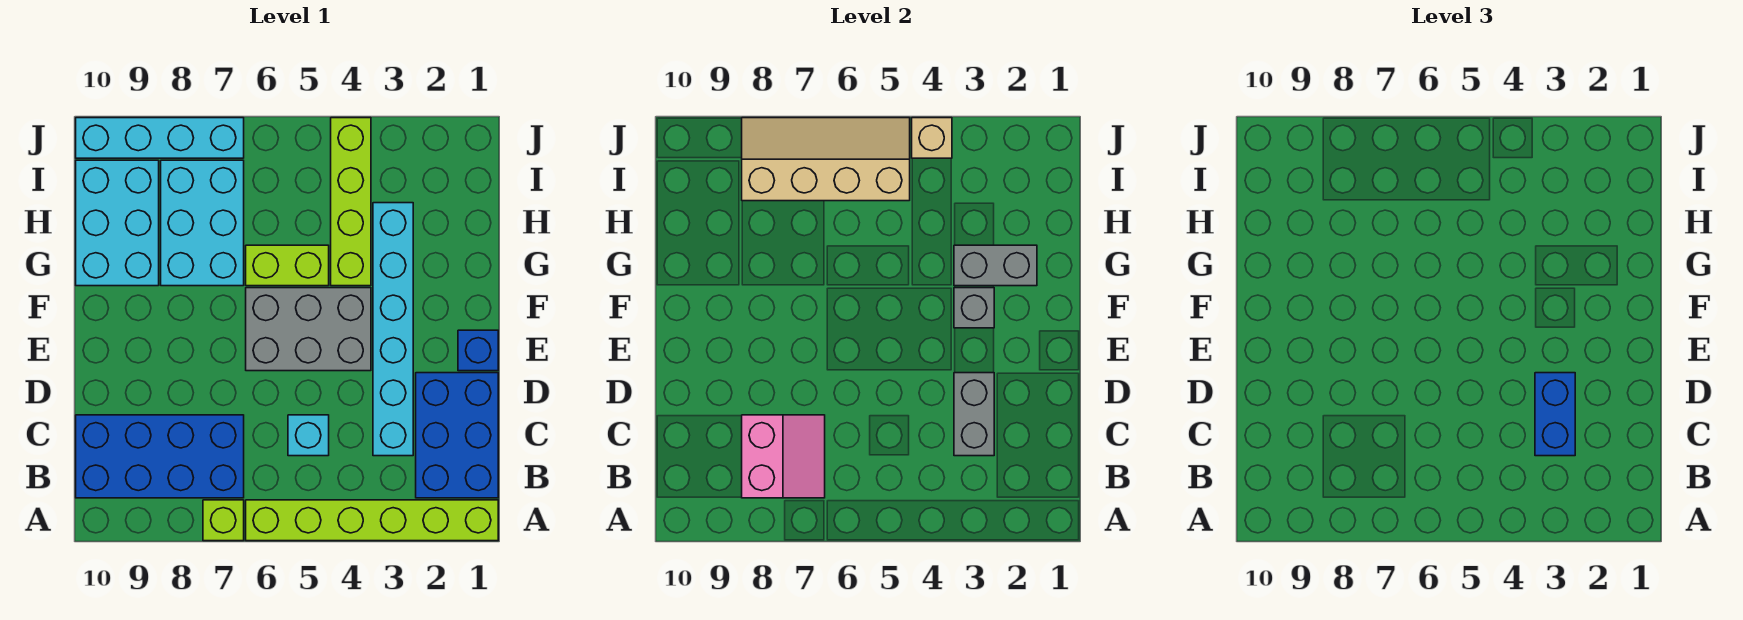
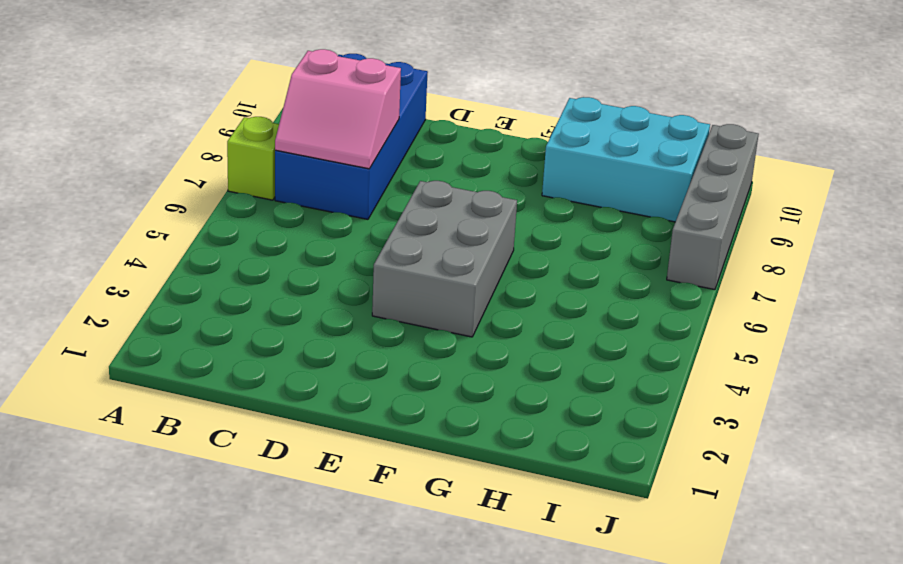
grey 1x4 brick [667,124,759,290] -> cyan 1x4 brick [76,118,244,158]
none -> lime 1x6 brick [246,500,498,541]
none -> blue 2x3 brick [416,373,498,498]
none -> cyan 1x6 brick [373,203,413,456]

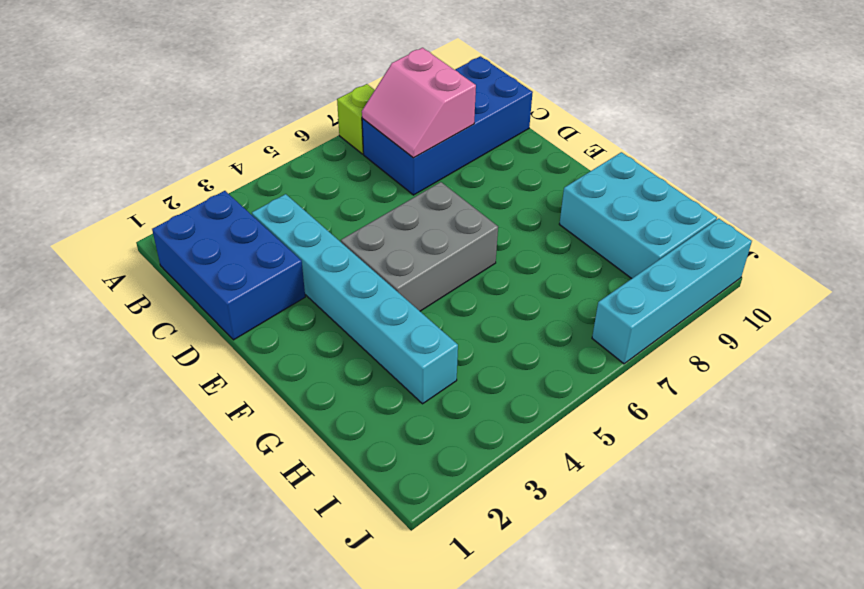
none -> lime 1x6 brick [246,500,498,541]
none -> cyan 1x1 brick [288,415,329,456]
none -> blue 1x1 brick [458,330,498,371]

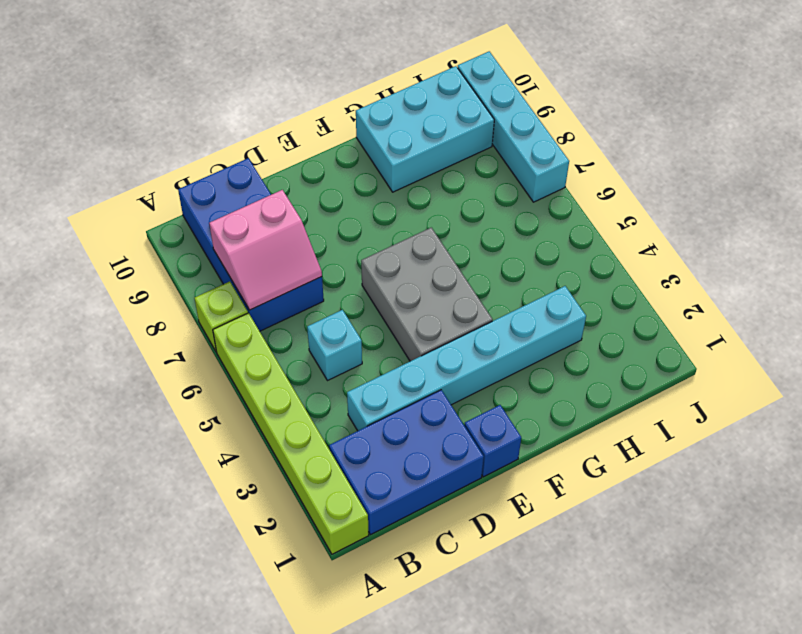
none -> lime 1x4 brick [331,118,371,286]
none -> lime 1x2 brick [246,245,329,286]
none -> cyan 2x3 brick [161,160,244,286]

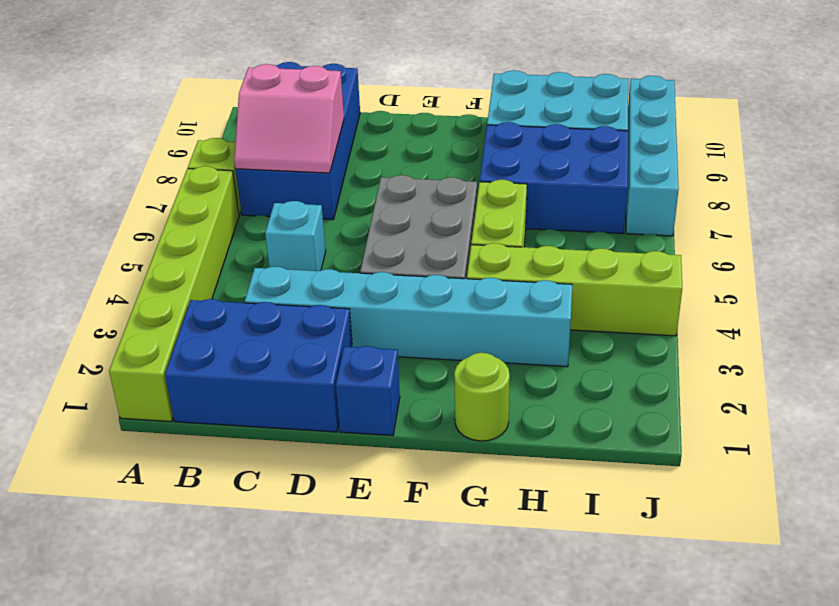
lime 1x1 round brick [454,353,510,441] -> none
blue 2x3 brick [480,122,628,234] -> cyan 2x3 brick [161,160,244,286]
none -> grey 1x2 brick [954,373,994,456]
none -> grey 1x1 brick [954,288,994,328]
none -> grey 1x2 brick [954,245,1037,286]

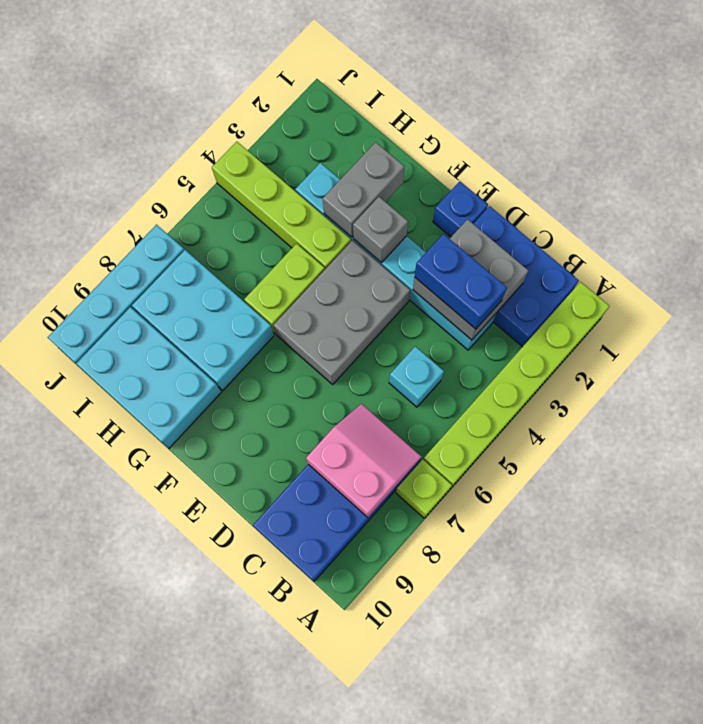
grey 2x2 brick [413,219,529,340] -> grey 1x2 brick [954,373,994,456]
none -> tan 2x4 slope [742,118,910,201]
none -> tan 1x1 brick [912,118,952,158]

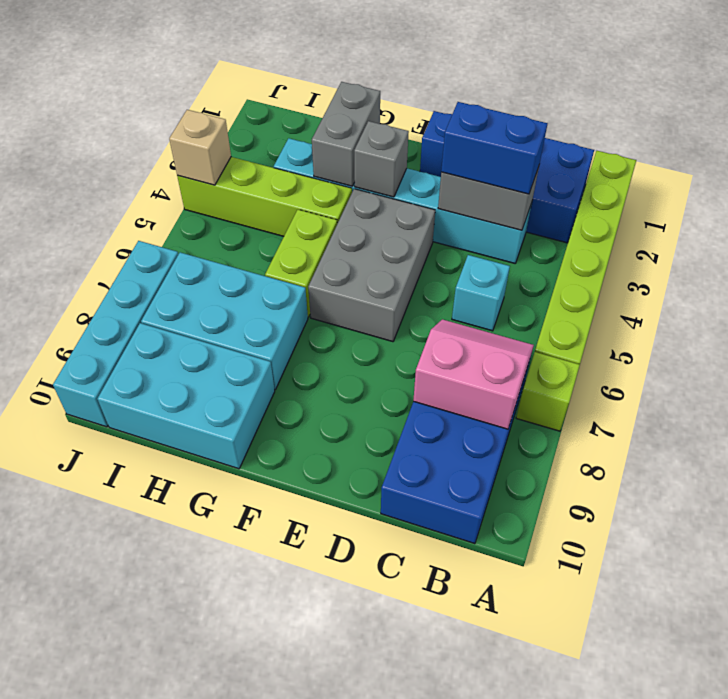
none -> tan 2x4 slope [742,118,910,201]

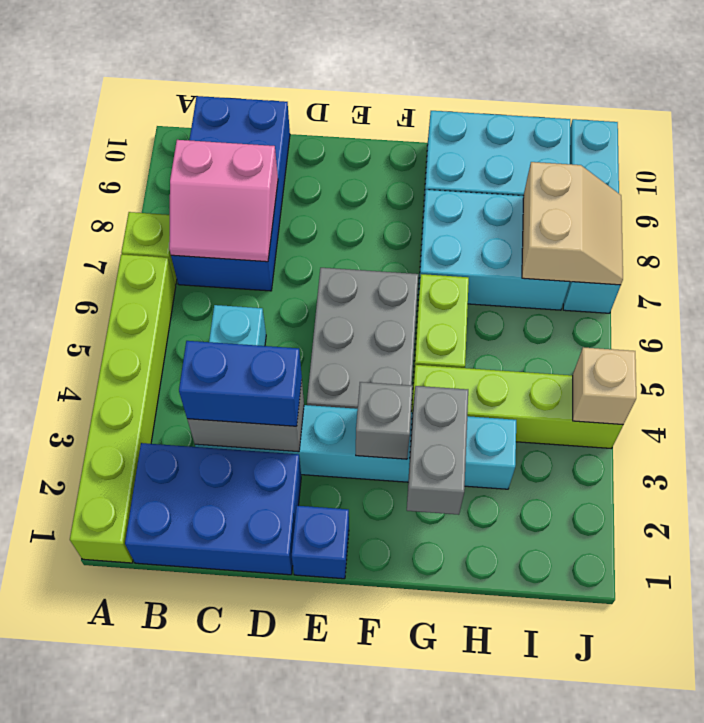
tan 2x2 slope [522,162,623,285] -> tan 2x4 slope [742,118,910,201]

